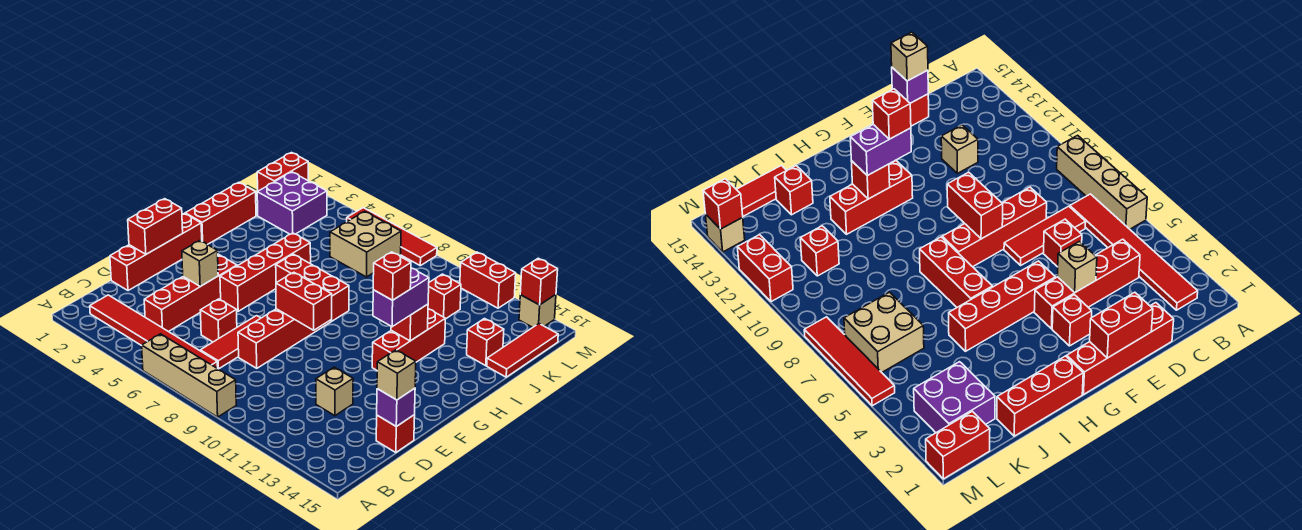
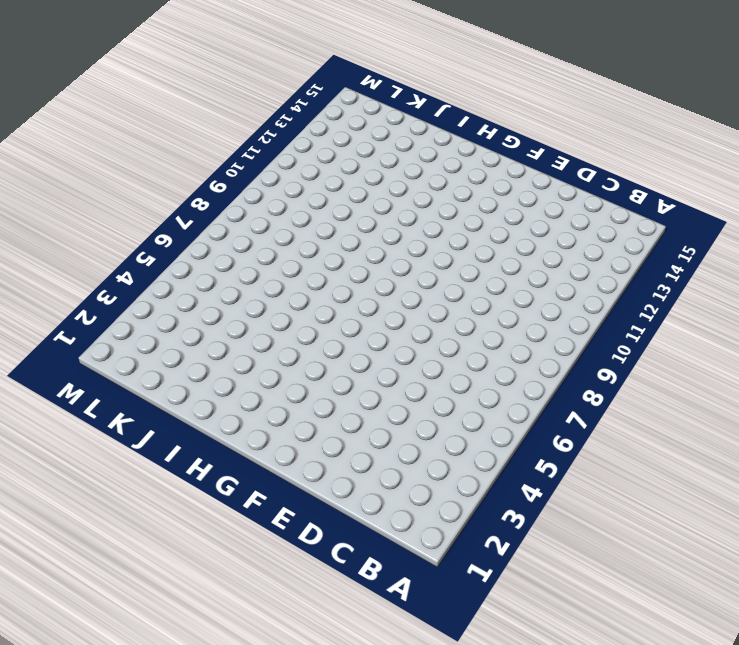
none -> tan 1x4 brick [142,334,236,417]
none -> red 1x6 tile [90,295,218,368]
none -> red 1x4 brick [144,255,237,332]
none -> red 1x3 tile [200,316,261,369]

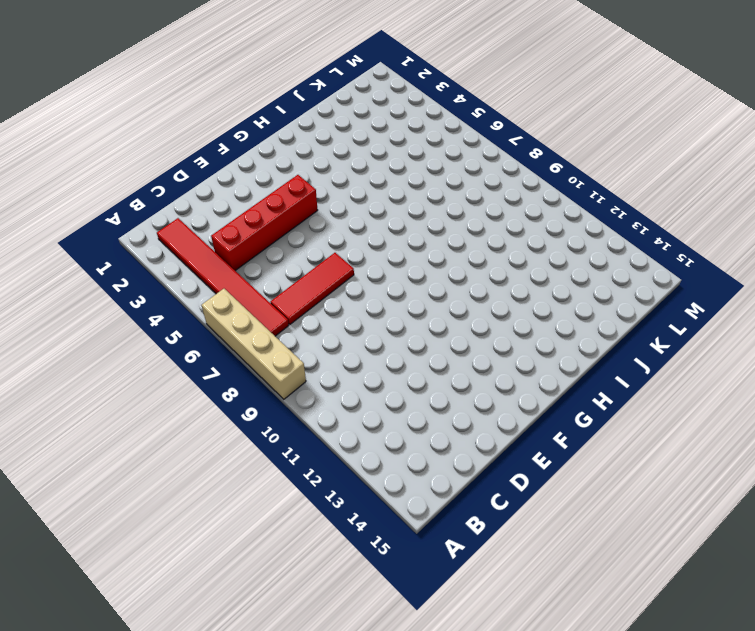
none -> red 1x4 brick [110,213,202,291]
none -> red 1x1 brick [200,299,237,342]
none -> red 1x4 brick [238,309,331,368]
none -> tan 1x1 brick [316,367,353,416]

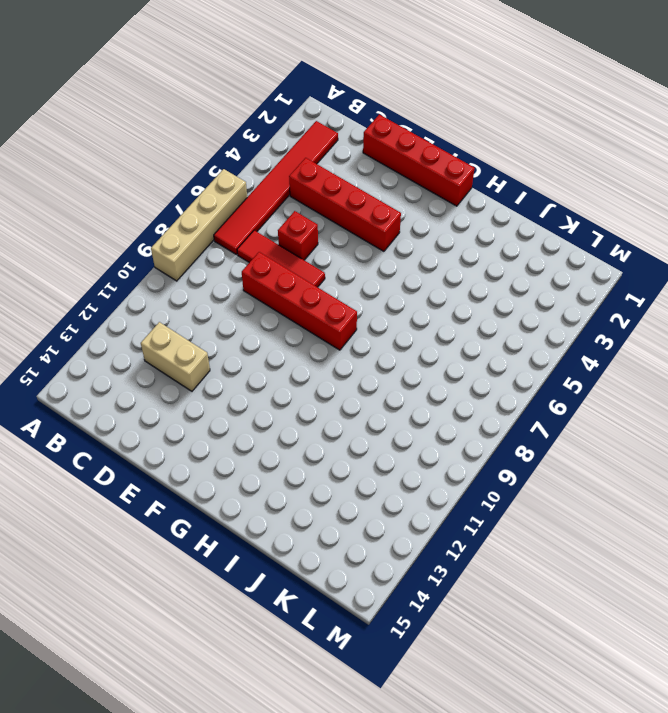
tan 1x2 brick [141,322,210,391] -> tan 1x1 brick [316,367,353,416]
none -> red 1x1 brick [376,415,415,453]
none -> red 1x1 brick [1052,295,1092,346]
none -> red 1x4 brick [220,233,311,311]
none -> red 1x3 brick [372,309,446,370]

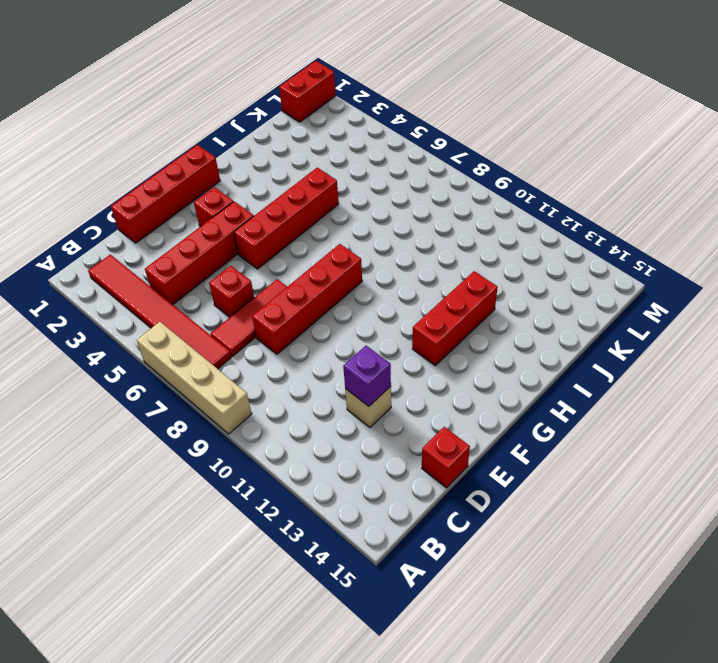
purple 1x1 brick [343,346,391,406] -> purple 1x1 brick moved to [377,388,415,427]
none -> red 1x3 brick [185,182,256,245]
none -> red 1x3 brick [276,254,349,321]
none -> red 1x1 brick [467,319,504,366]
none -> red 1x3 tile [487,324,558,377]

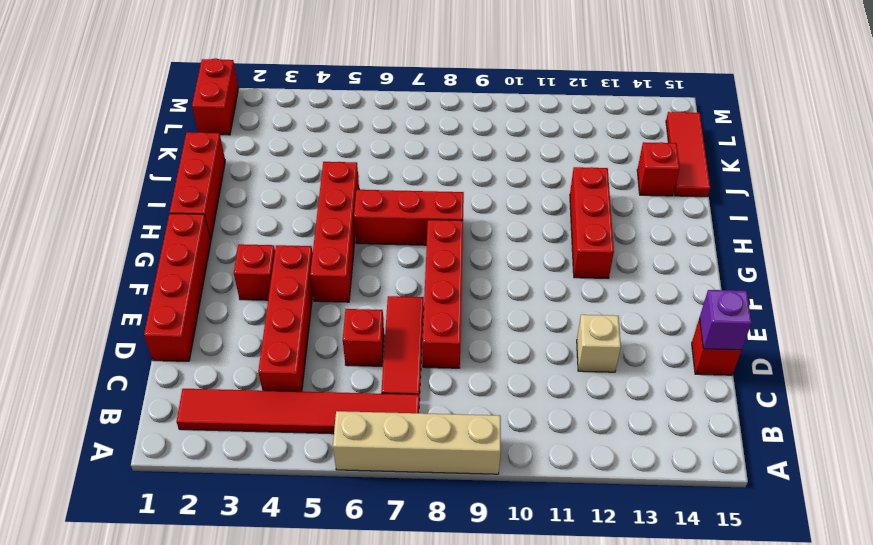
none -> purple 2x2 brick [257,172,327,234]
none -> tan 2x2 brick [330,211,401,277]
none -> red 1x1 brick [428,274,461,318]
none -> red 1x4 tile [347,208,437,266]

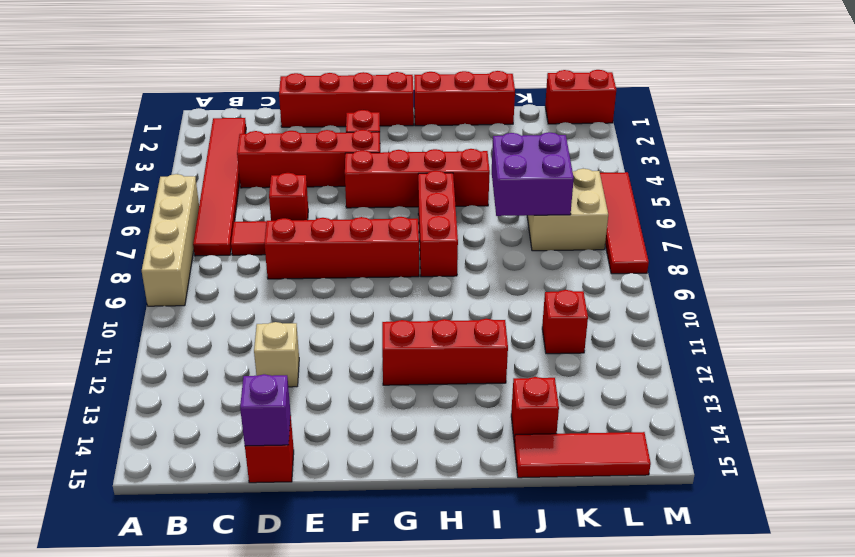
purple 2x2 brick [492,132,574,216] -> purple 2x2 brick moved to [257,172,327,234]
none -> red 1x2 brick [460,252,516,308]
none -> tan 1x1 brick [519,295,556,327]
none -> red 1x2 brick [128,199,183,254]
none -> tan 1x1 brick [182,241,218,286]

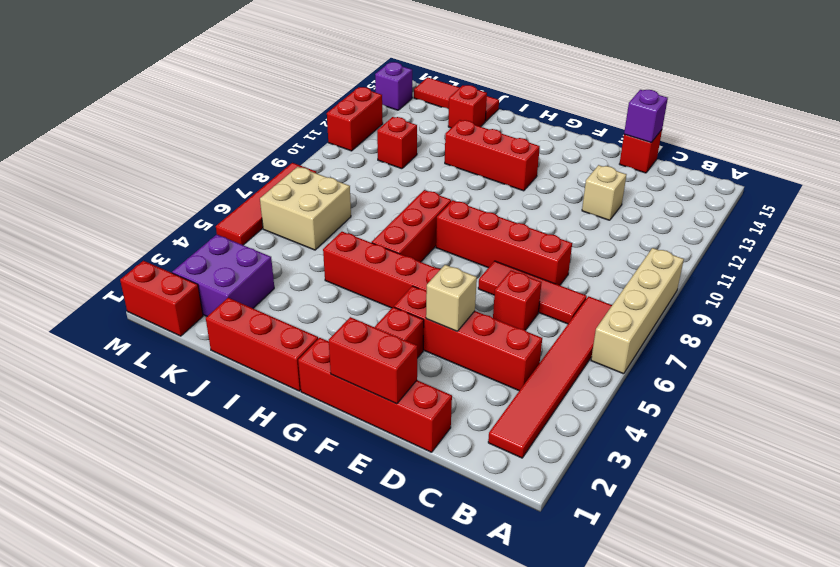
purple 1x1 brick [375,62,412,110] -> tan 1x1 brick [519,295,556,327]
none -> red 1x2 brick [276,272,332,330]
none -> red 1x1 brick [391,304,428,341]
none -> red 1x1 brick [520,258,558,305]
none -> tan 1x1 brick [377,350,416,400]

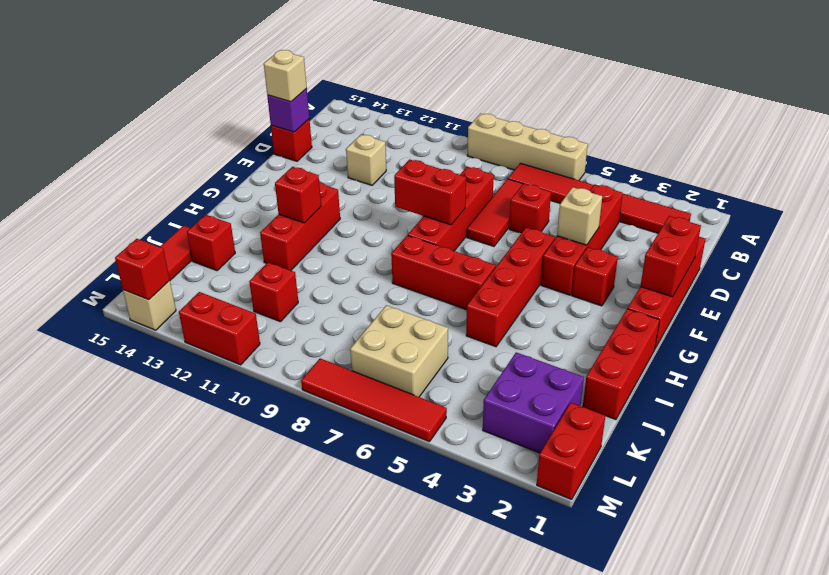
none -> purple 1x2 brick [373,268,429,327]
none -> red 1x1 brick [373,252,411,300]

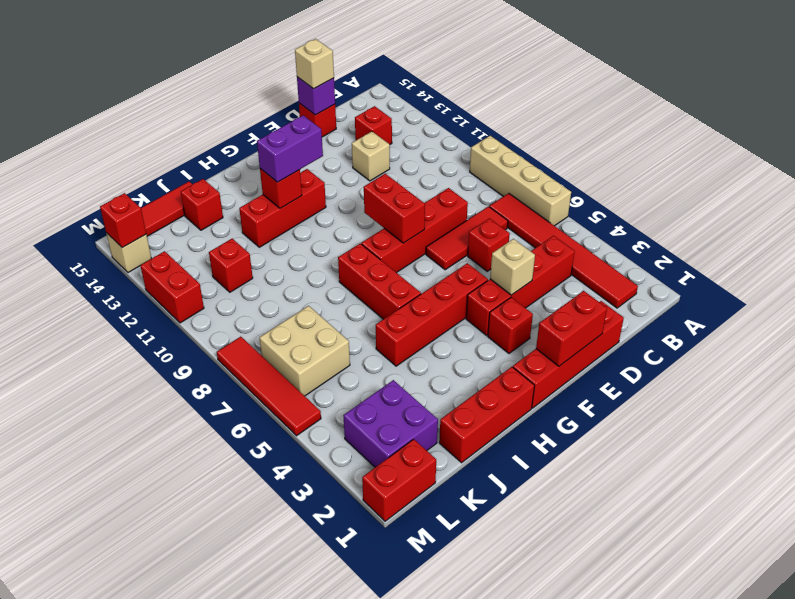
red 1x1 brick [355,106,392,144] -> red 1x1 brick moved to [373,252,411,300]

